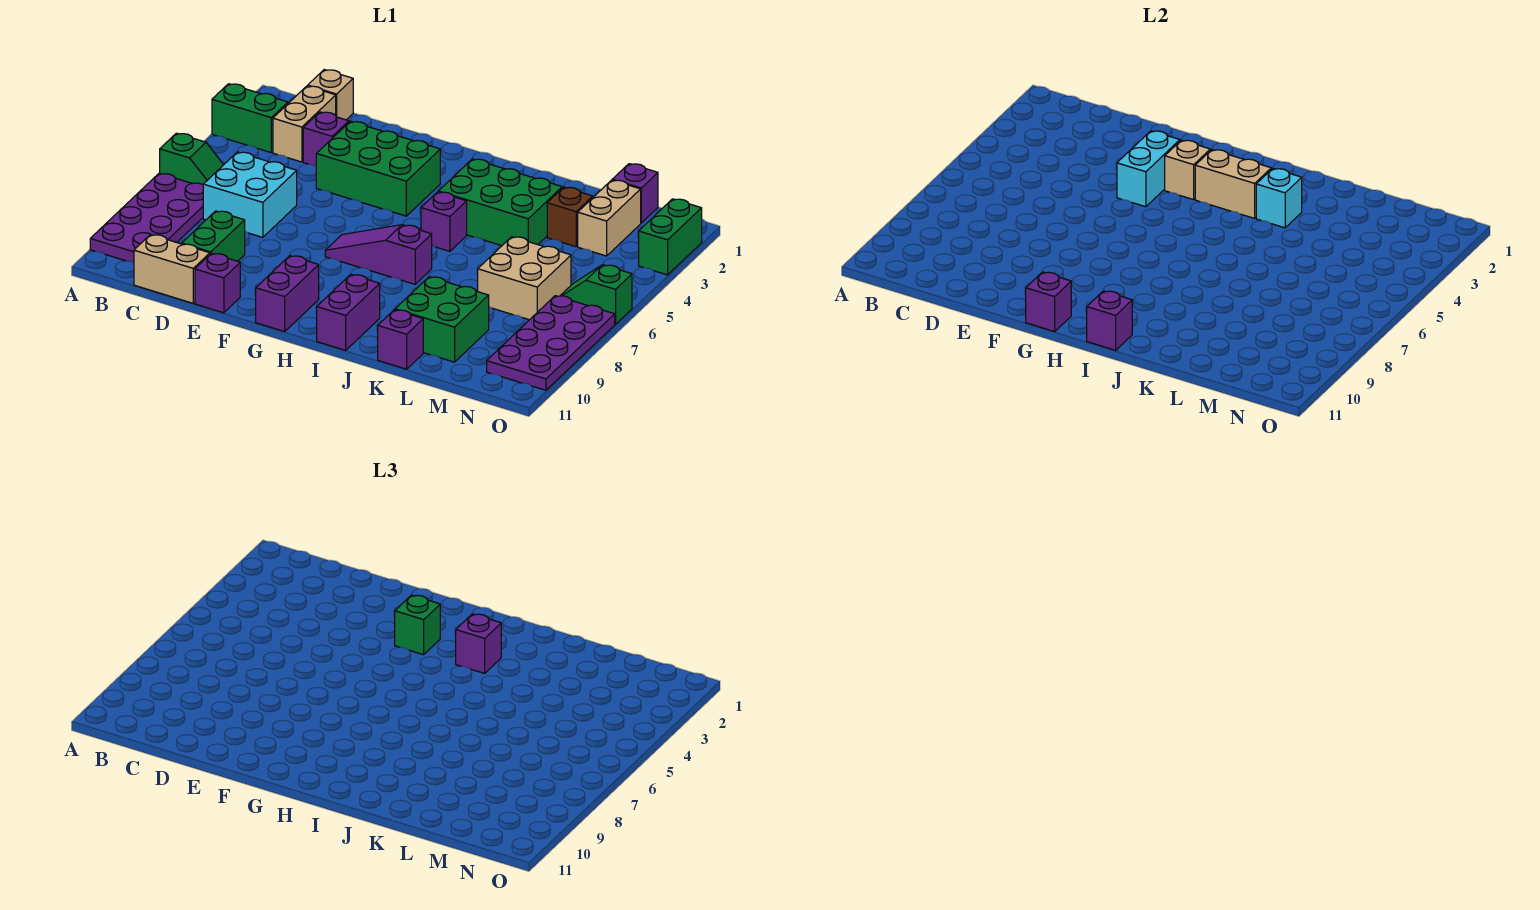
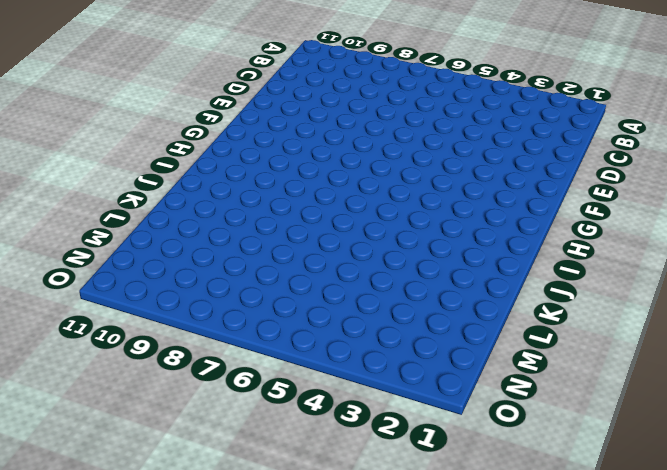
none -> green 1x2 brick [212,84,288,152]
none -> green 1x2 slope [160,133,224,185]
none -> purple 2x4 plate [90,173,203,263]
none -> tan 1x1 brick [308,70,353,120]

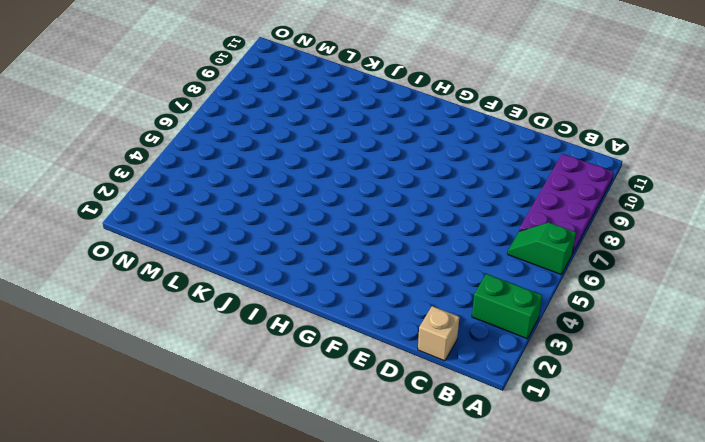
none -> tan 1x2 brick [273,86,336,162]
none -> cyan 2x2 brick [203,152,297,237]
none -> tan 1x2 brick [134,234,210,303]
none -> purple 1x1 brick [303,112,349,166]

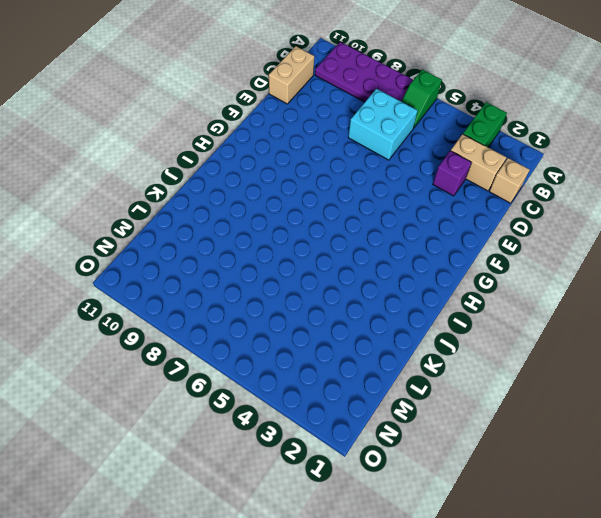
none -> green 1x2 brick [182,211,245,261]
none -> green 2x3 brick [316,121,440,216]
none -> purple 1x1 brick [195,253,240,313]
none -> purple 1x3 slope [325,225,432,284]

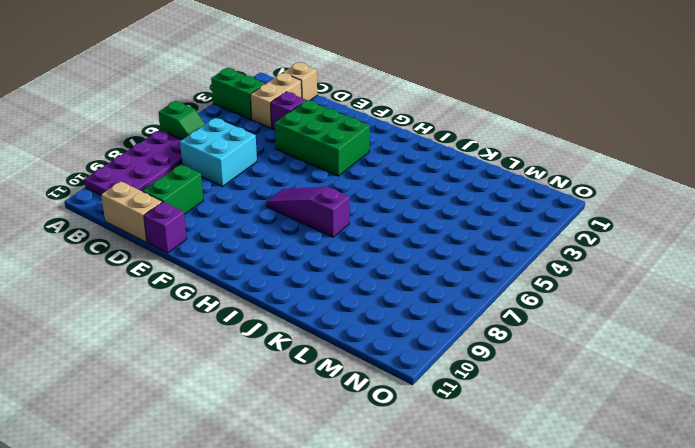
none -> purple 1x2 brick [256,256,319,332]
none -> green 2x3 brick [438,159,562,246]
none -> purple 1x1 brick [421,192,467,251]
none -> purple 1x2 brick [317,275,380,350]

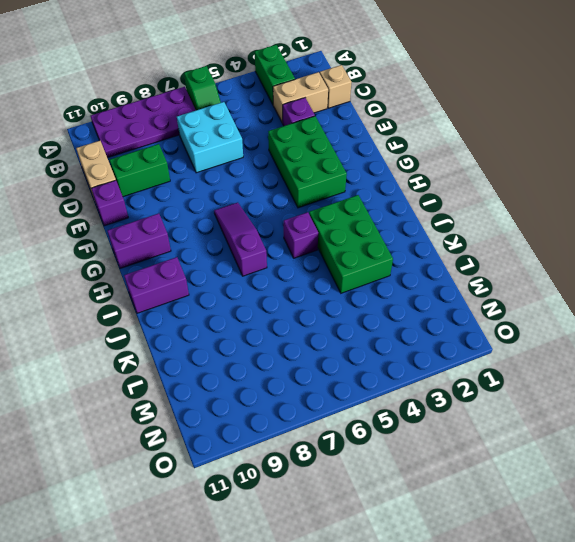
none -> green 2x2 brick [395,277,489,362]
none -> purple 1x1 brick [378,310,423,369]
none -> brown 1x1 brick [547,187,593,247]
none -> tan 2x2 brick [478,237,571,320]

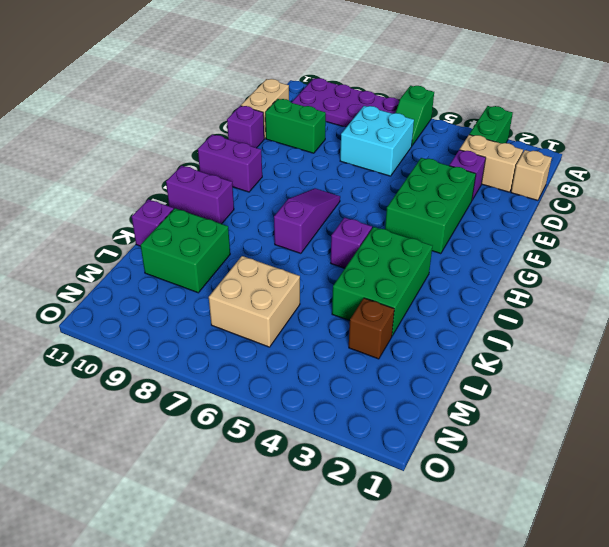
none -> purple 1x1 brick [612,164,658,223]
none -> tan 1x2 brick [578,180,641,256]
none -> green 1x2 slope [560,265,632,324]
none -> purple 2x4 plate [487,296,615,390]

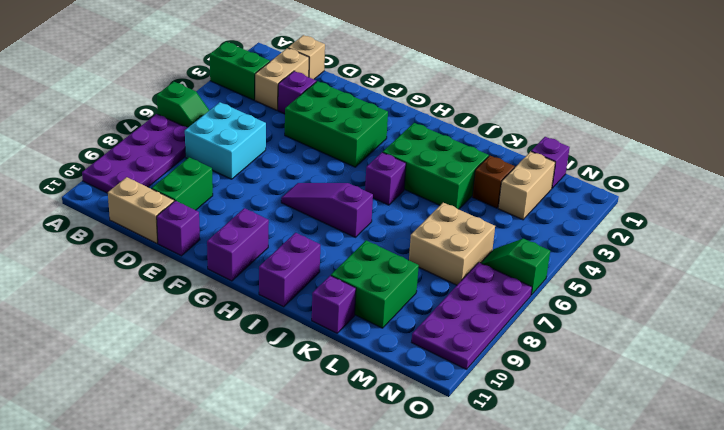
none -> green 1x2 brick [639,199,702,275]
none -> cyan 1x2 brick [1117,131,1180,207]
none -> tan 1x1 brick [1165,140,1210,200]
none -> purple 1x1 brick [1026,272,1071,332]

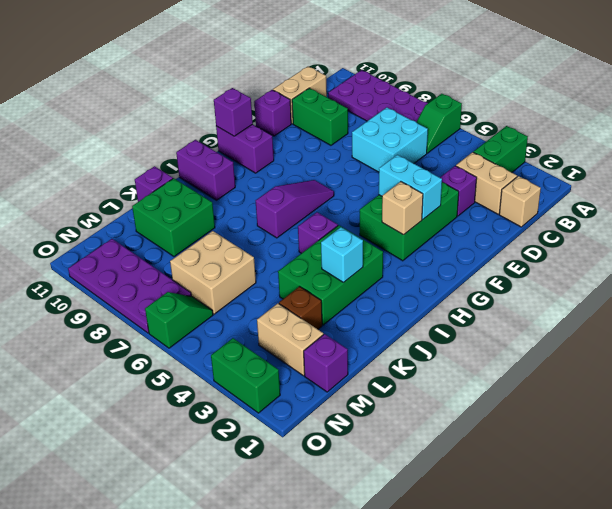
none -> tan 1x2 brick [1195,150,1271,218]
none -> purple 1x1 brick [1087,291,1132,350]
none -> green 1x1 brick [395,595,440,655]
none -> purple 1x1 brick [456,614,501,673]

